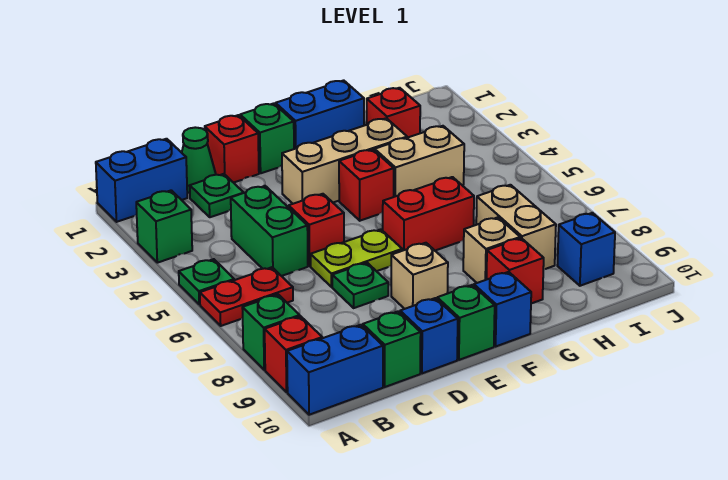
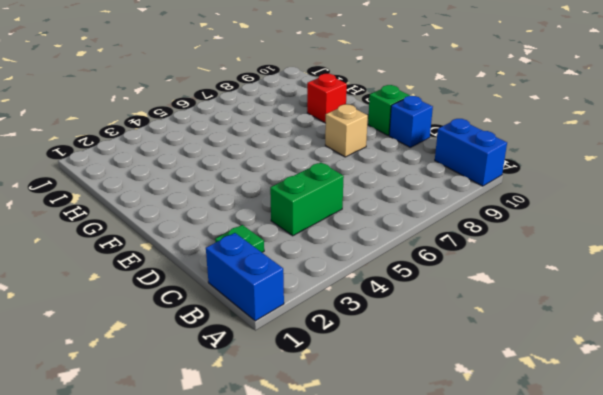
none -> green 1x1 brick [136,190,192,263]
none -> green 1x1 plate [179,259,234,305]
none -> red 1x2 plate [200,267,293,326]
none -> green 1x1 brick [242,295,300,370]

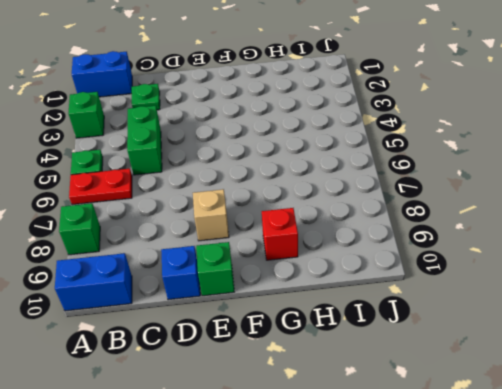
none -> red 1x1 brick [265,316,322,392]
none -> green 1x1 cone [182,127,216,193]
none -> green 1x1 brick [363,311,421,387]
none -> red 1x1 brick [205,115,259,183]

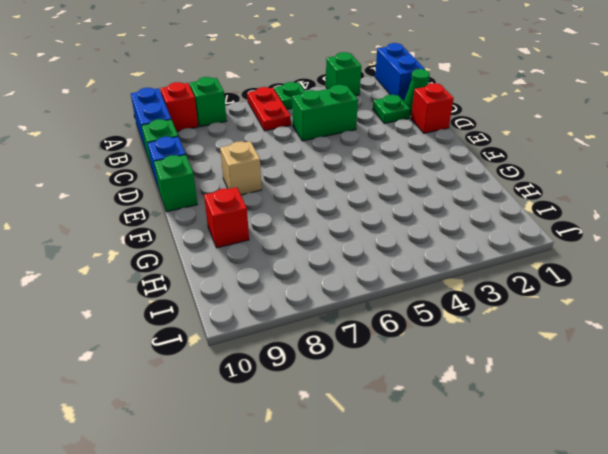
none -> red 1x1 brick [289,194,344,266]
none -> lime 1x2 plate [311,229,402,287]
none -> green 1x1 plate [332,263,388,308]
none -> green 1x1 brick [240,103,294,173]

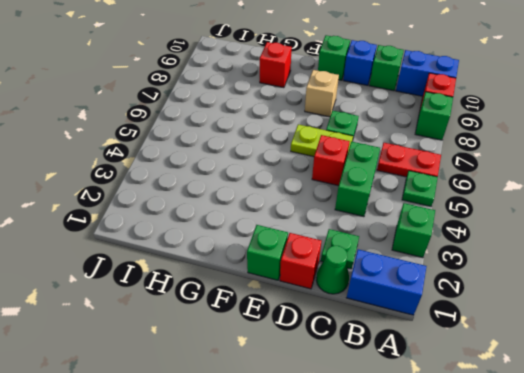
none -> tan 1x3 brick [282,118,407,204]
none -> blue 1x2 brick [276,80,364,149]
none -> red 1x1 brick [339,150,394,221]
none -> red 1x2 brick [383,177,474,251]

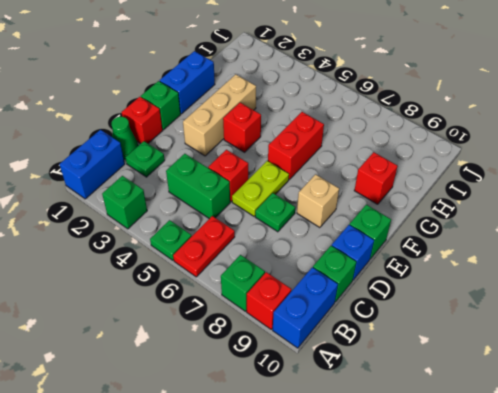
none -> blue 1x1 brick [474,272,531,346]
none -> tan 1x2 brick [375,126,464,197]
none -> tan 1x1 brick [463,217,520,283]
none -> red 1x1 brick [367,88,420,138]

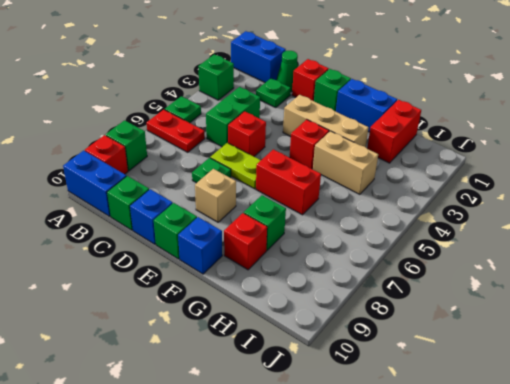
green 1x1 brick [244,195,286,251] -> tan 1x1 brick [463,217,520,283]
red 1x2 brick [367,100,421,163] -> red 1x1 brick [367,88,420,138]
none -> tan 1x2 brick [476,185,556,269]
none -> blue 1x1 brick [557,213,615,286]

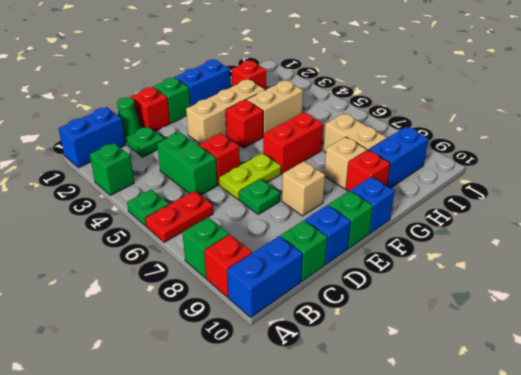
blue 1x2 brick [369,127,428,188] -> blue 1x1 brick [557,213,615,286]

